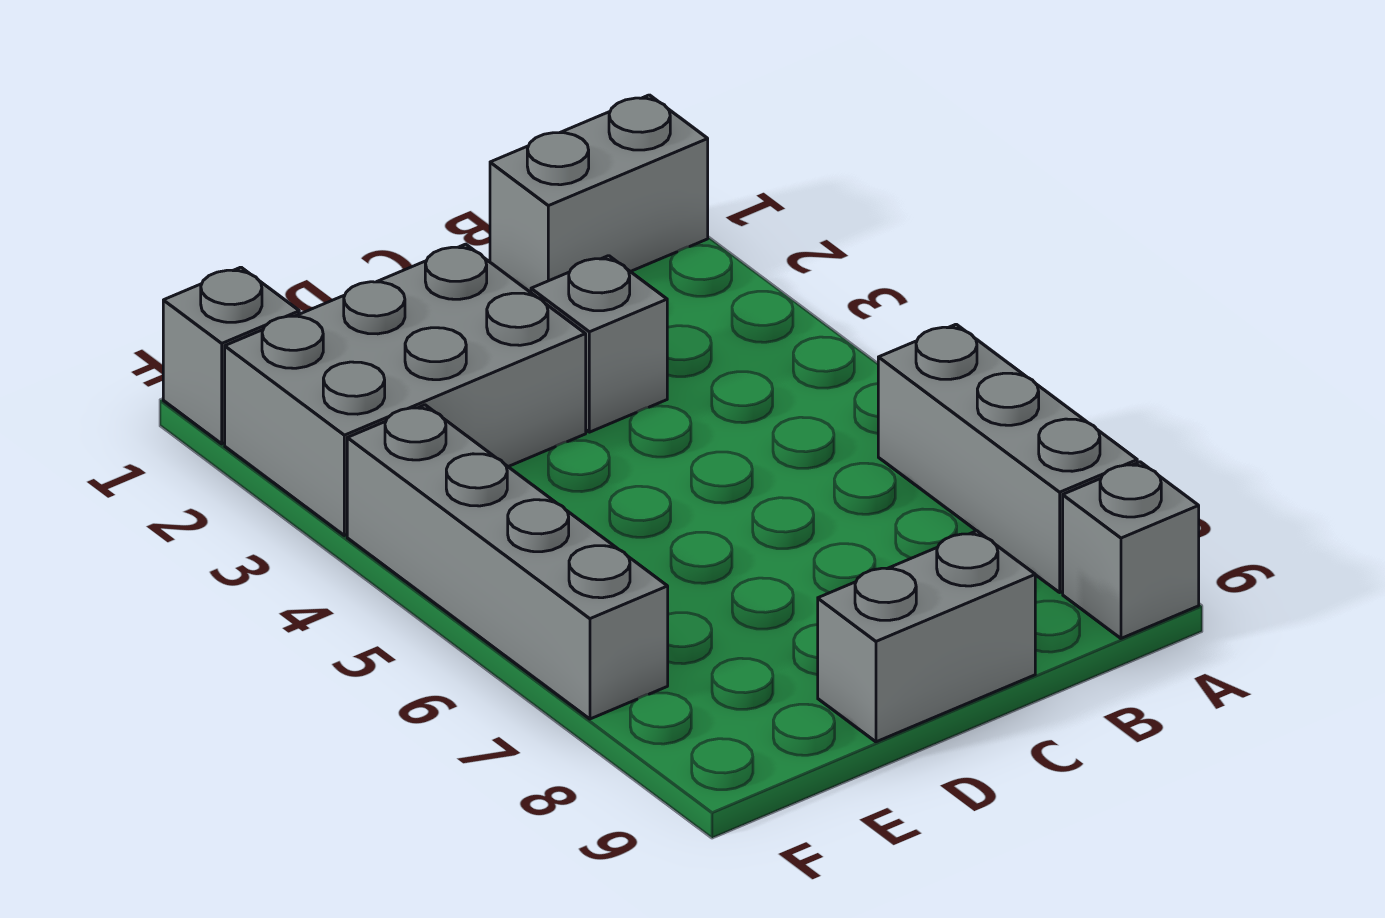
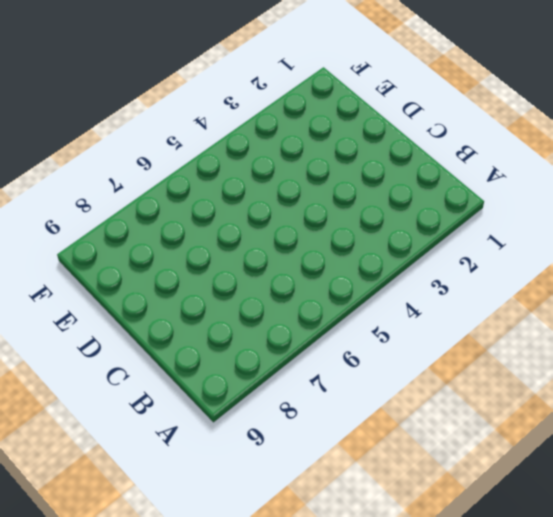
none -> grey 1x2 brick [490,95,708,292]
none -> grey 1x3 brick [878,324,1137,592]

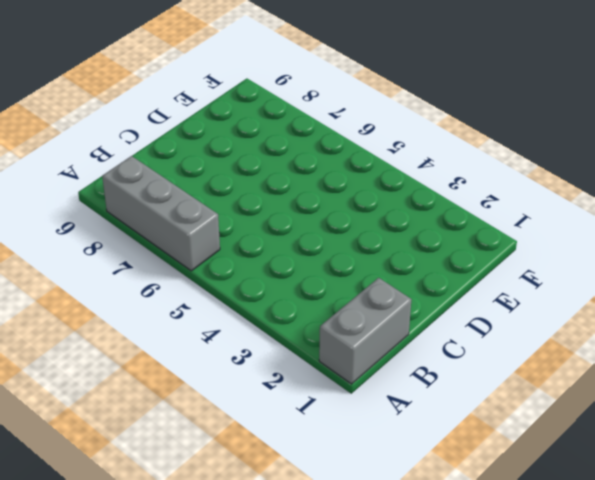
none -> grey 1x1 brick [1063,462,1199,638]
none -> grey 1x1 brick [531,256,667,432]

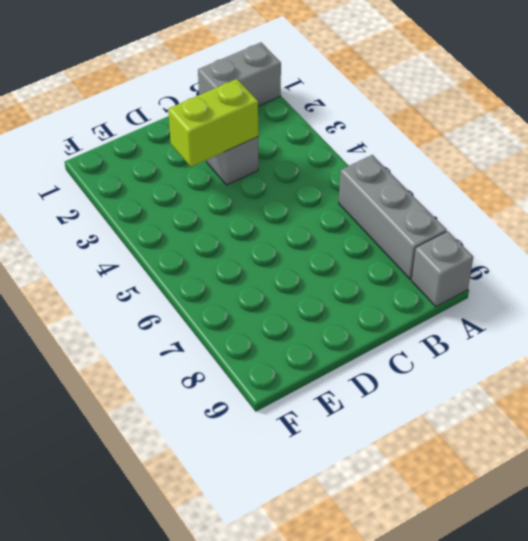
lime 1x2 brick [168,79,258,167] -> none
none -> grey 1x2 brick [818,531,1035,742]
none -> grey 2x3 brick [225,244,586,536]

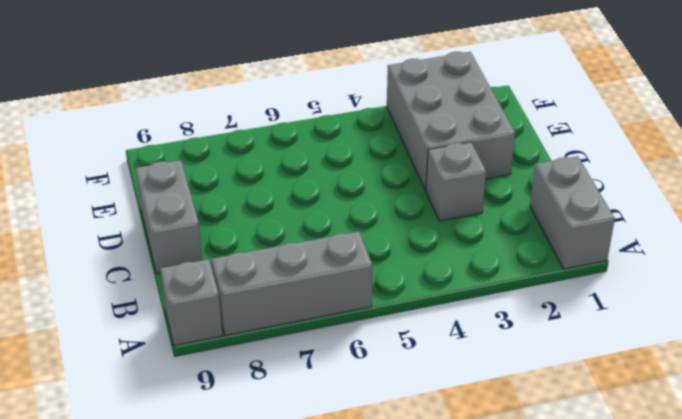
none -> grey 1x1 brick [163,267,299,444]
none -> grey 1x4 brick [347,405,668,719]

